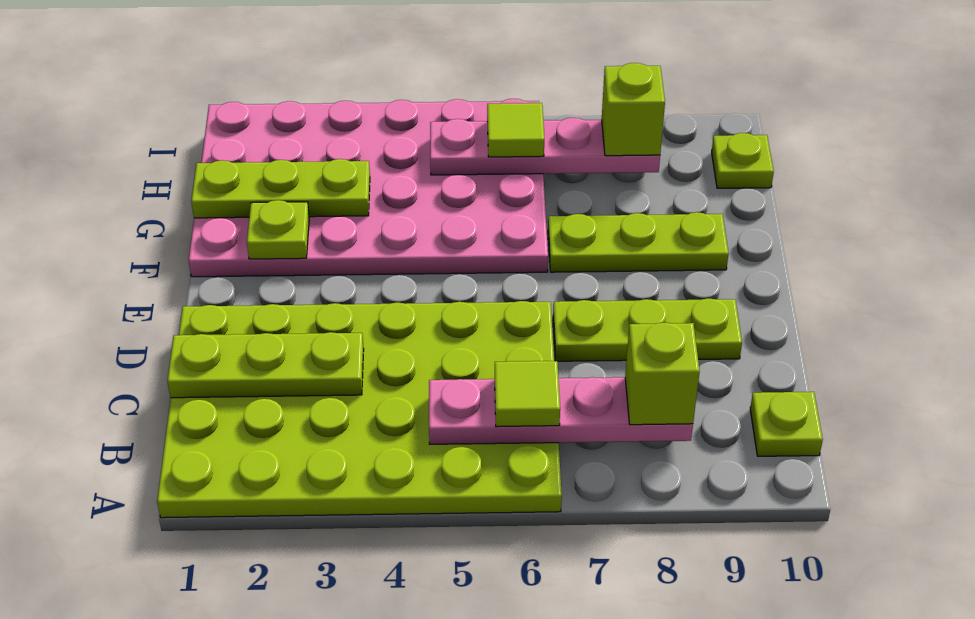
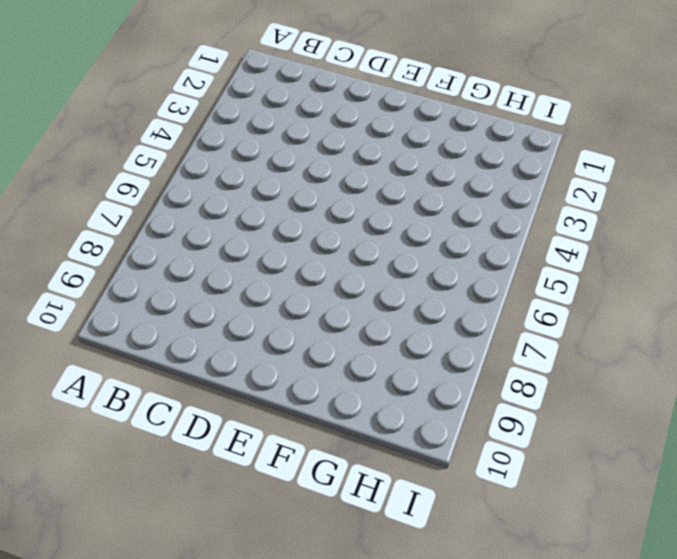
none -> lime 4x6 plate [157,301,562,518]
none -> lime 1x1 plate [750,392,823,456]
none -> lime 1x3 plate [553,298,742,361]

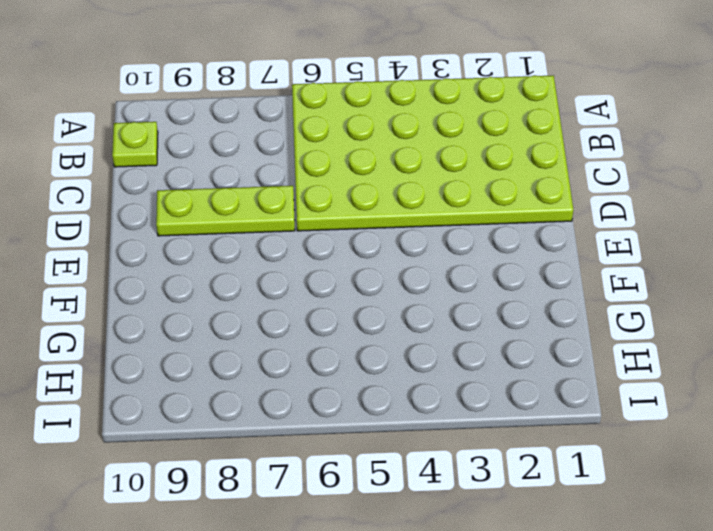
none -> pink 4x6 plate [189,99,548,277]
none -> lime 1x3 plate [548,212,729,272]
none -> lime 1x1 plate [712,133,774,188]

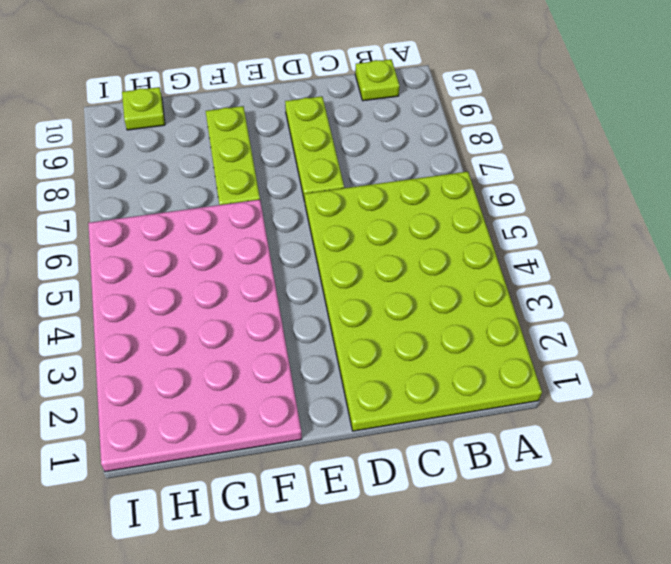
none -> pink 1x4 plate [429,377,693,444]
none -> lime 1x3 plate [167,332,364,398]
none -> lime 1x1 plate [247,200,309,259]

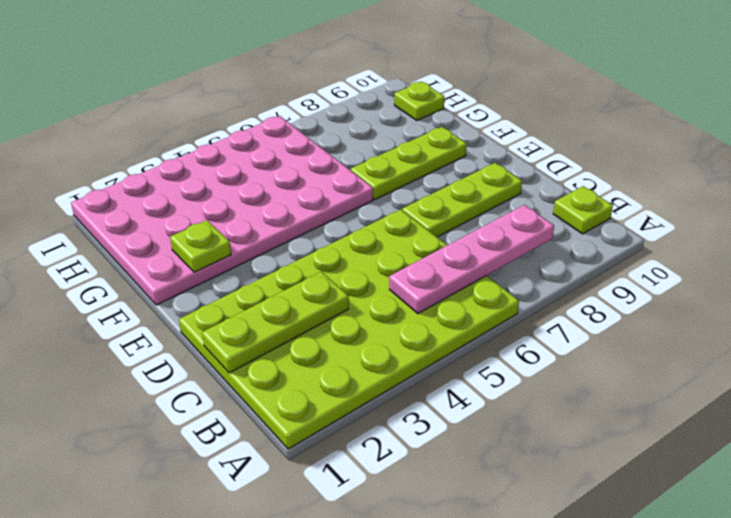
none -> lime 1x3 plate [191,159,370,218]
none -> pink 1x4 plate [430,118,660,175]
none -> lime 1x1 tile [495,361,560,427]

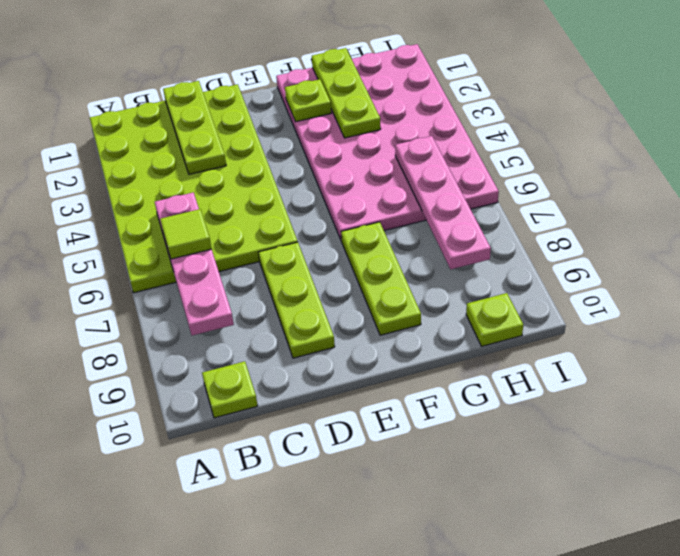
none -> lime 1x1 brick [625,323,700,425]
none -> lime 1x1 tile [487,103,544,157]
none -> lime 1x1 brick [602,63,665,156]

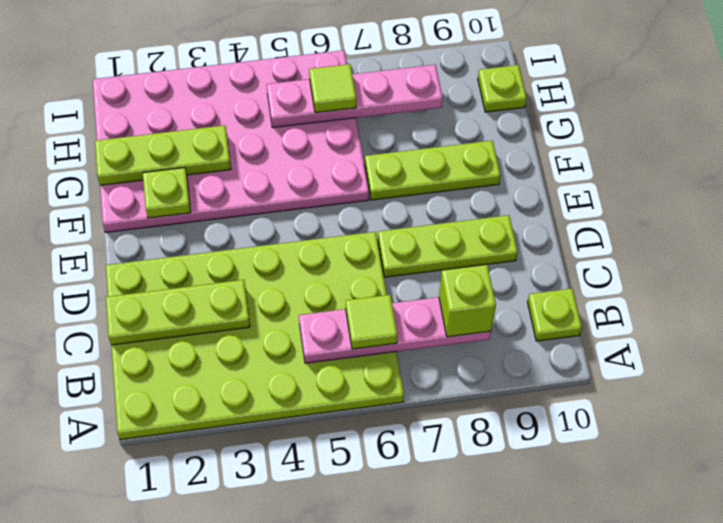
none -> lime 1x1 brick [602,63,665,156]

